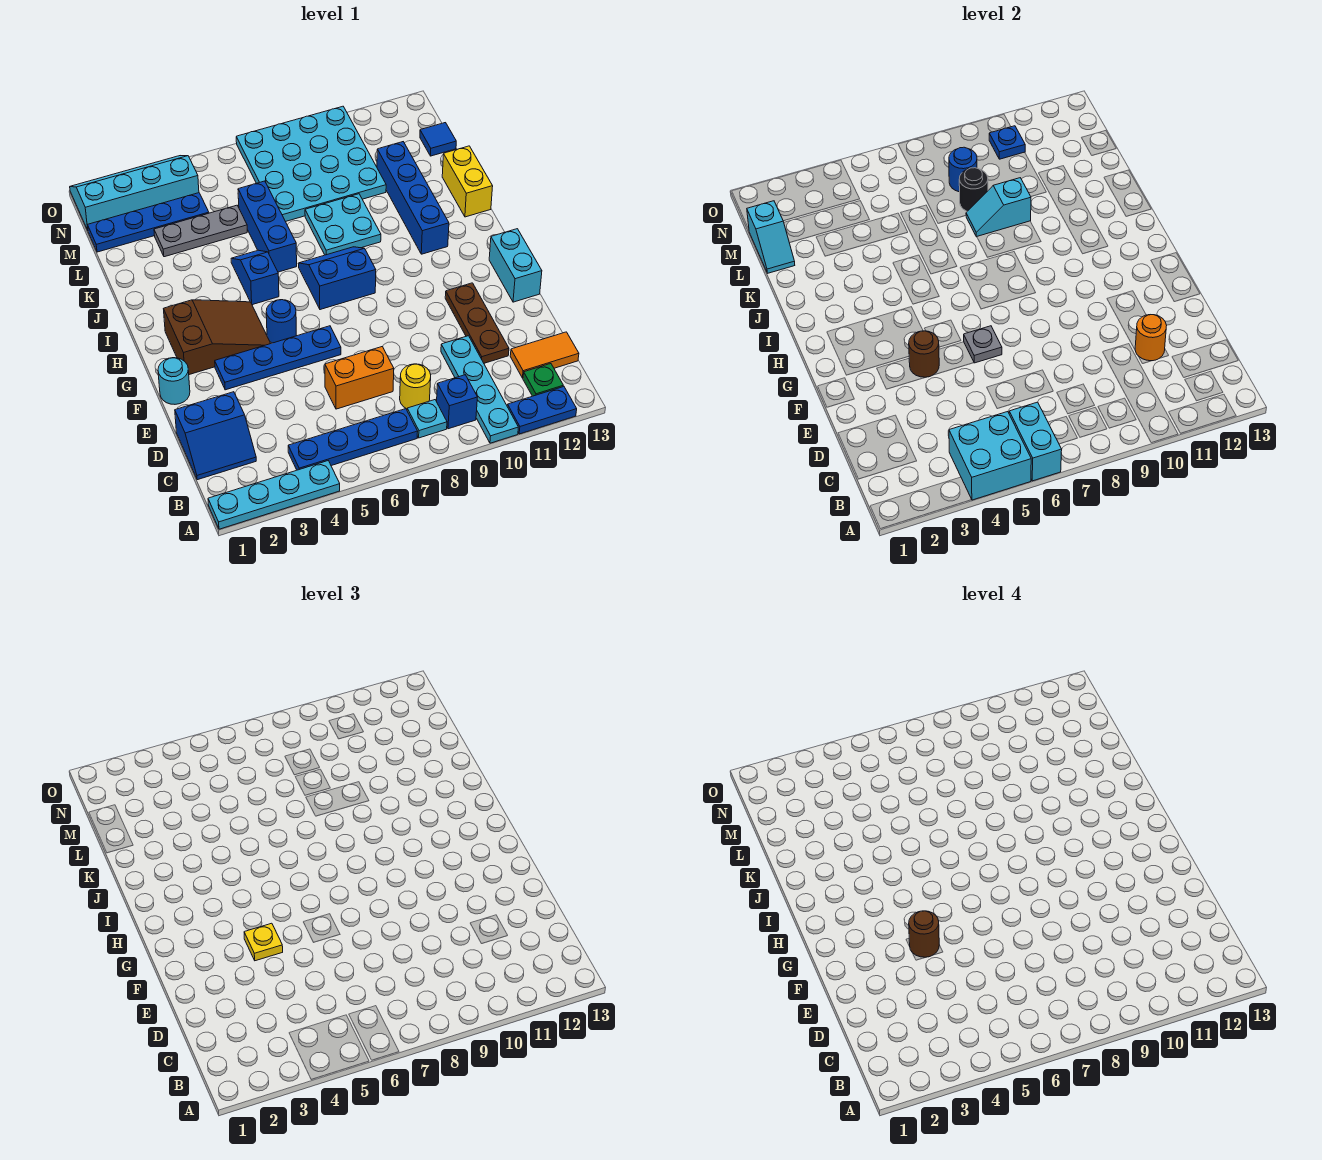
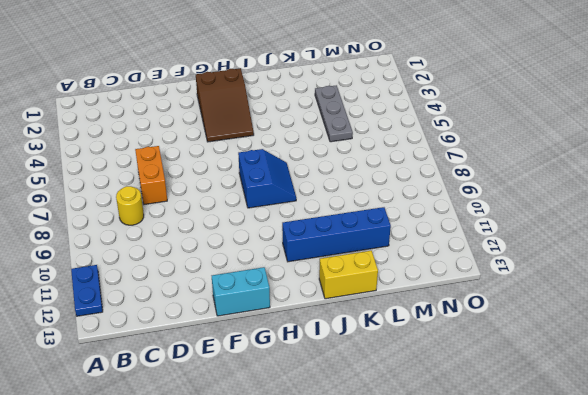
none -> cyan 1x4 plate [208,461,340,529]
none -> cyan 1x4 plate [441,336,518,443]
none -> blue 1x4 plate [288,409,418,470]
none -> cyan 1x1 plate [407,400,447,438]

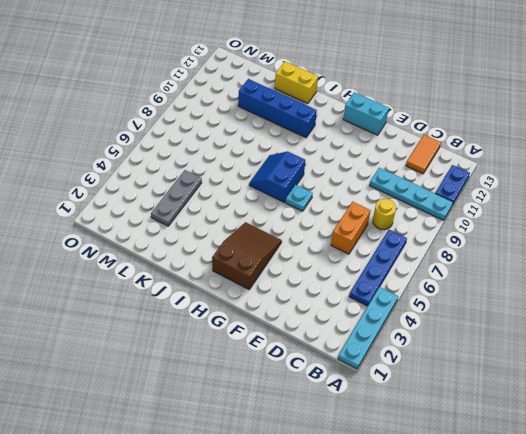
cyan 1x1 plate [285,185,313,211] -> cyan 1x1 plate moved to [407,400,447,438]
none -> blue 1x1 brick [437,375,477,429]
none -> green 1x1 plate [523,364,563,396]
none -> blue 2x2 slope [175,392,256,480]
none -> brown 1x3 plate [445,283,509,363]

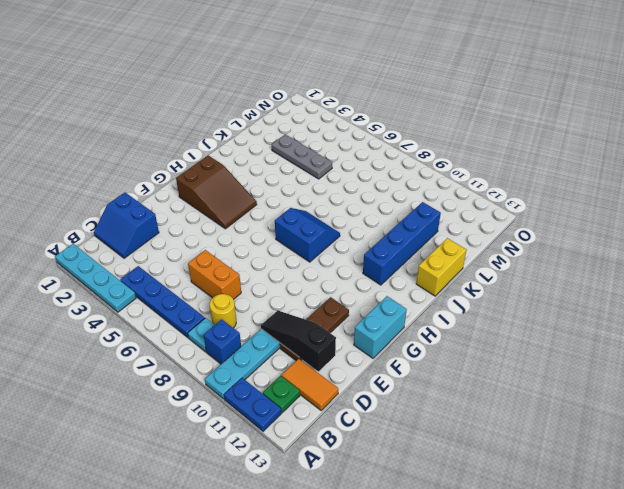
black 1x3 slope [261,311,336,371] -> orange 1x1 round brick [1135,315,1167,361]
none -> cyan 1x1 round brick [158,358,190,404]
none -> blue 1x4 plate [215,326,341,390]
none -> blue 1x1 round brick [266,300,296,343]
none -> blue 1x2 slope [231,250,279,305]

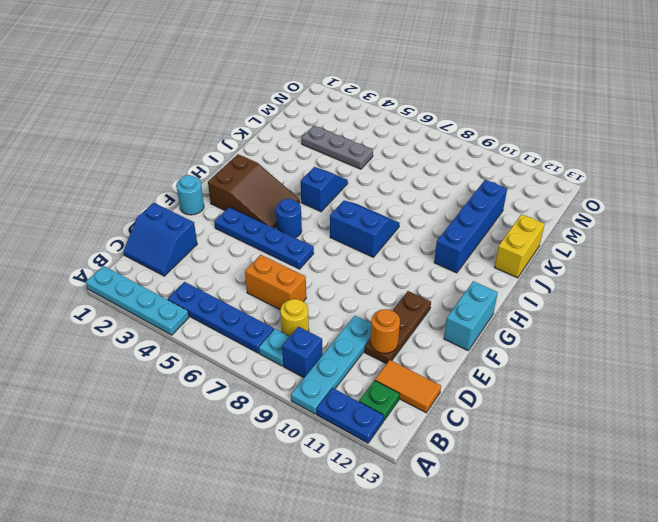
none -> blue 1x3 brick [238,181,297,272]
none -> cyan 2x2 plate [305,194,381,255]
none -> cyan 4x4 plate [236,106,386,222]
none -> blue 1x4 plate [88,193,209,252]

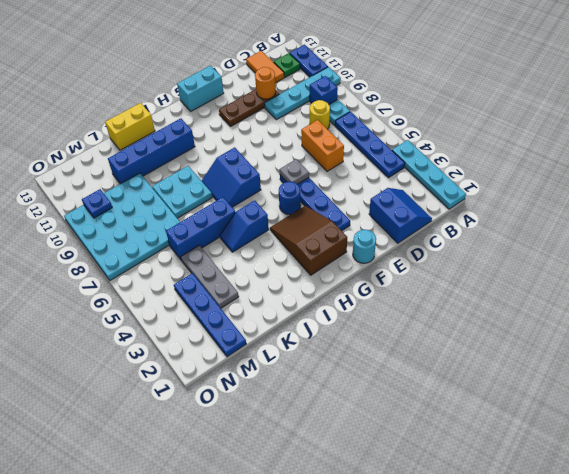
none -> blue 1x1 tile [420,123,456,156]
none -> cyan 2x4 slope [70,156,199,230]
none -> cyan 2x2 brick [949,412,1031,500]
none -> cyan 1x2 brick [1009,402,1062,481]

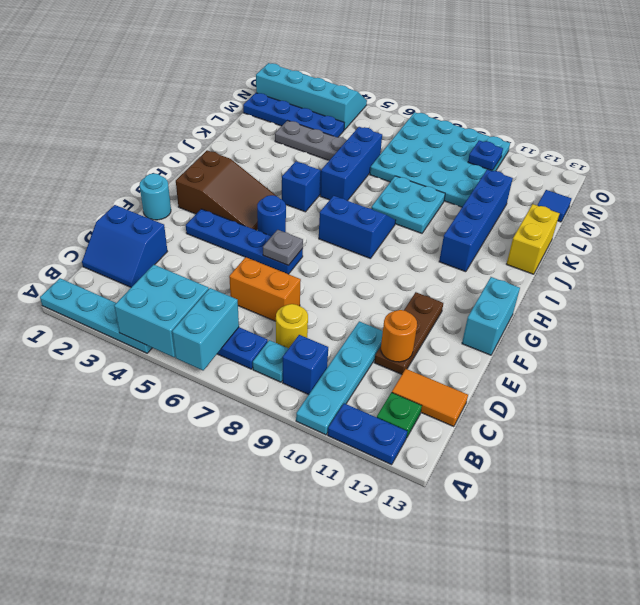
none -> brown 1x1 round brick [909,331,939,377]
none -> cyan 1x2 slope [966,178,1031,237]
none -> cyan 1x2 slope [747,201,795,273]
none -> black 1x1 round brick [959,168,988,211]

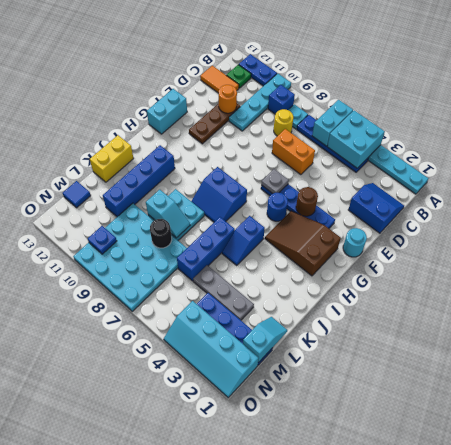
none -> blue 1x1 round brick [949,147,977,192]
none -> yellow 1x1 plate [244,923,283,961]
none -> brown 1x1 round brick [909,911,939,957]

